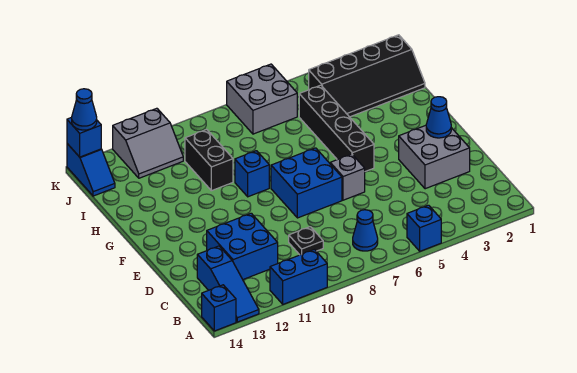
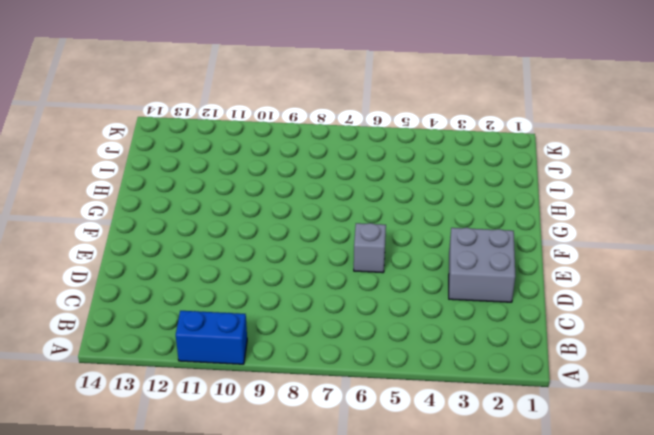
none -> blue 1x1 brick [407,205,441,251]
none -> blue 1x3 slope [197,246,259,322]
none -> blue 1x1 brick [202,285,236,331]

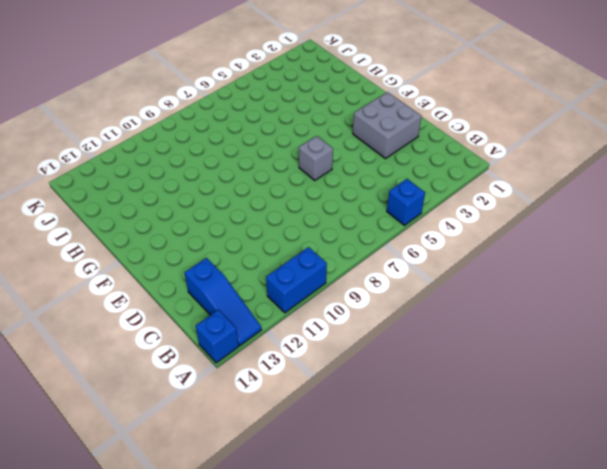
none -> blue 1x1 cone [353,210,378,251]
none -> black 1x1 plate [289,227,323,255]
none -> blue 2x2 brick [207,213,278,279]

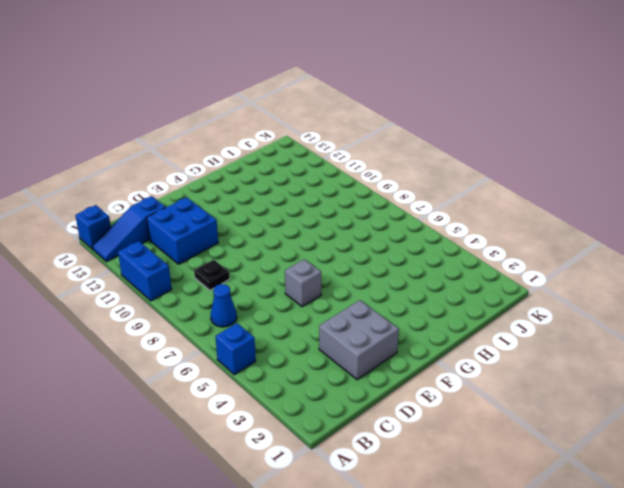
none -> blue 2x2 brick [271,148,342,218]
none -> black 1x4 brick [299,85,374,171]
none -> blue 1x1 brick [235,151,269,197]

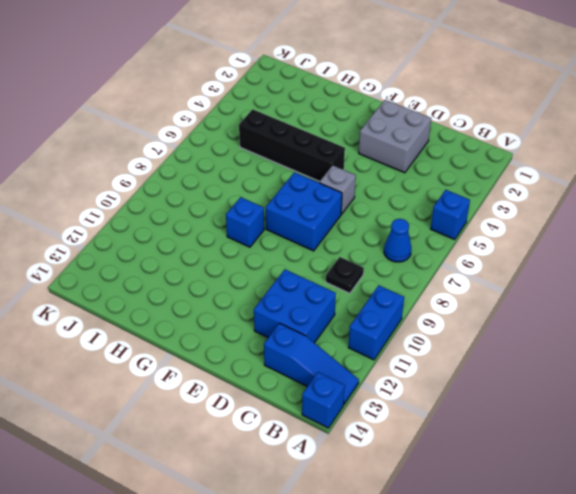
none -> black 1x2 brick [185,130,233,191]
none -> black 2x4 slope [309,35,425,117]
none -> grey 2x2 brick [227,64,297,134]

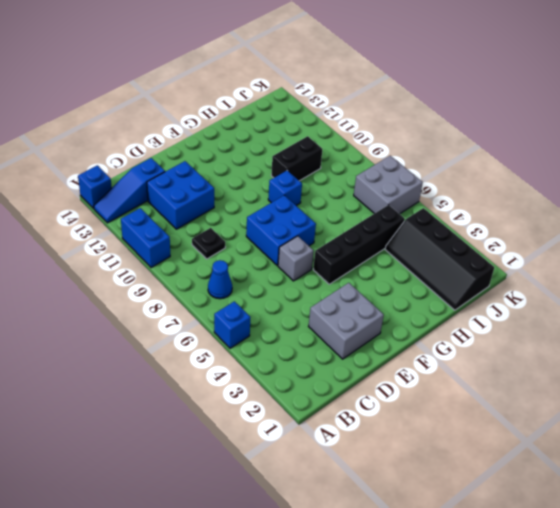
none -> grey 2x2 slope [113,108,183,178]
none -> blue 1x2 slope [67,144,115,196]
none -> blue 1x1 cone [426,97,451,138]

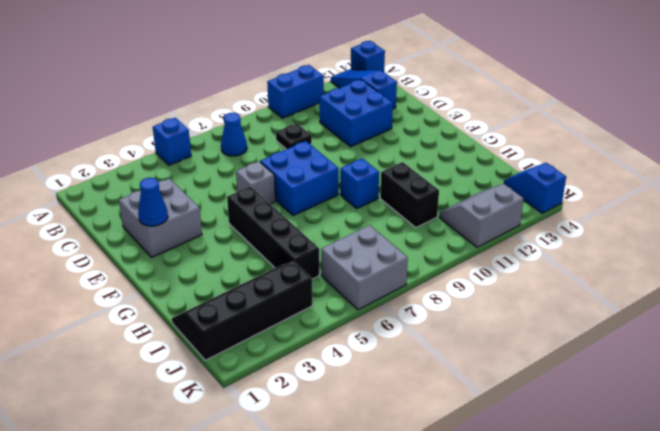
none -> blue 1x1 brick [67,117,101,157]
none -> blue 1x1 cone [72,89,97,130]

